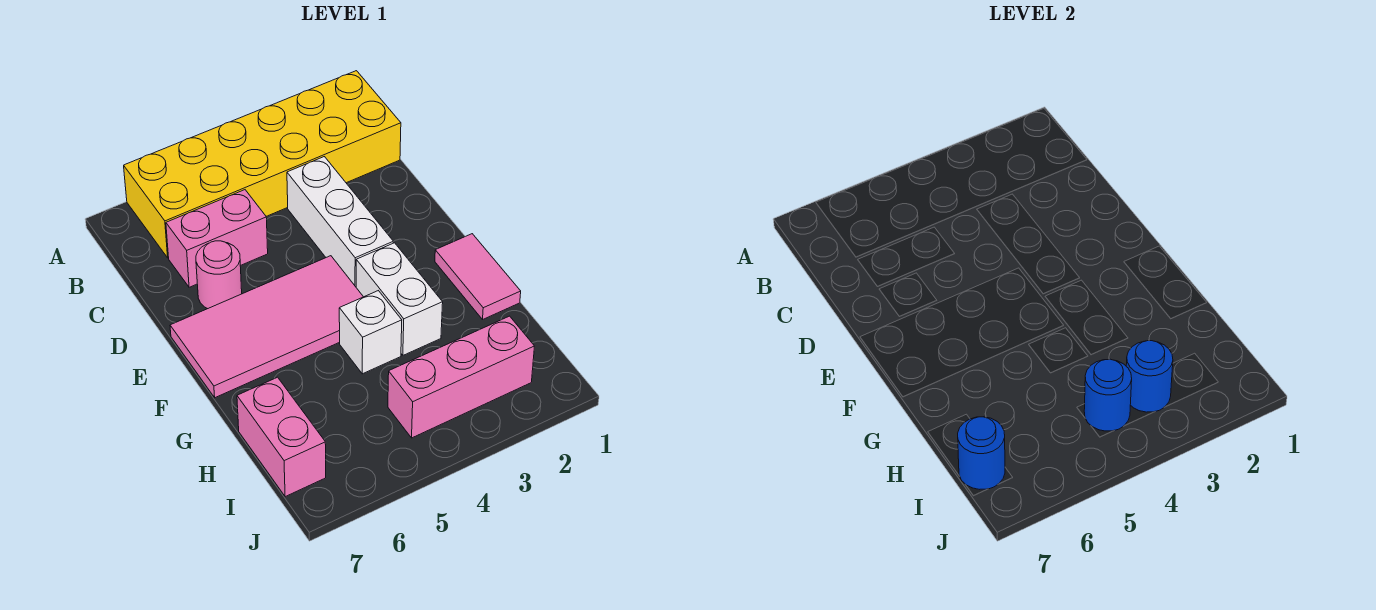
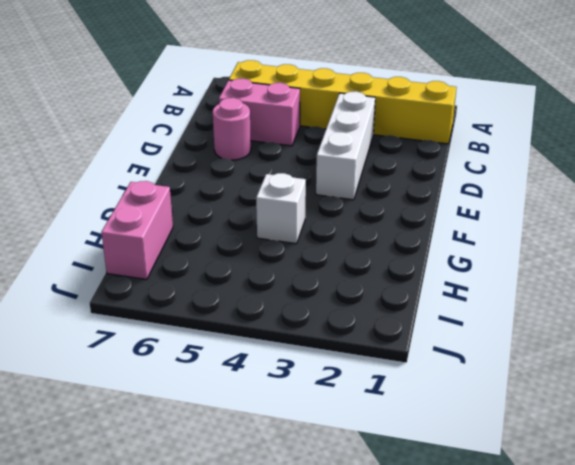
yellow 1x6 brick [229,60,457,144] -> yellow 2x6 brick [124,71,401,258]
none -> pink 2x4 tile [170,256,363,398]
none -> pink 1x2 tile [435,234,521,319]
none -> white 1x2 brick [356,243,443,355]

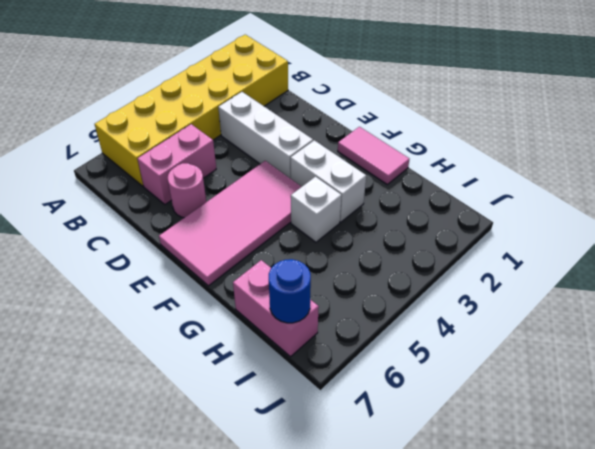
none -> pink 1x3 brick [388,316,535,438]
none -> blue 1x1 round brick [1126,341,1173,412]
none -> blue 1x1 round brick [1084,359,1132,431]

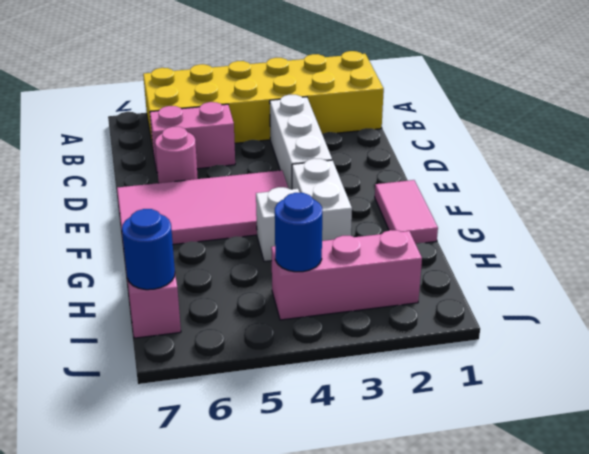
none -> blue 1x1 round brick [1126,341,1173,412]

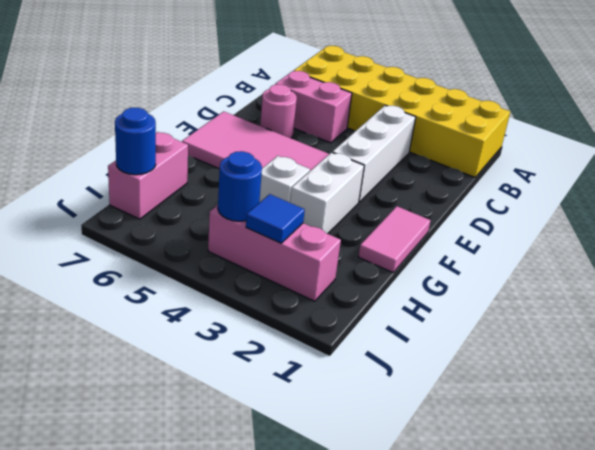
blue 1x1 tile [246,194,305,243] -> blue 1x1 round brick [1126,341,1173,412]

